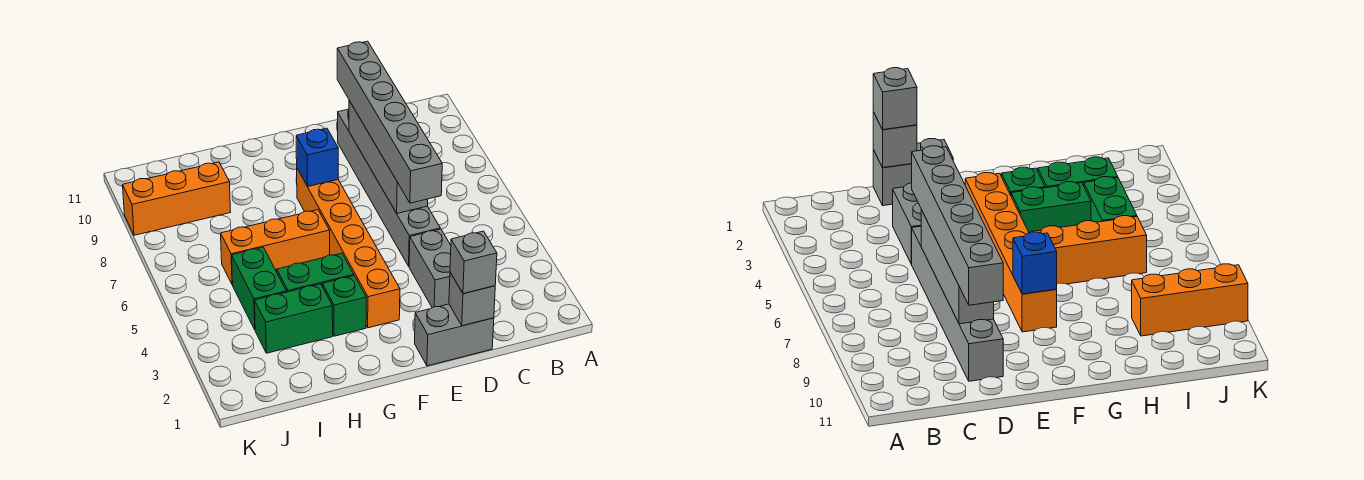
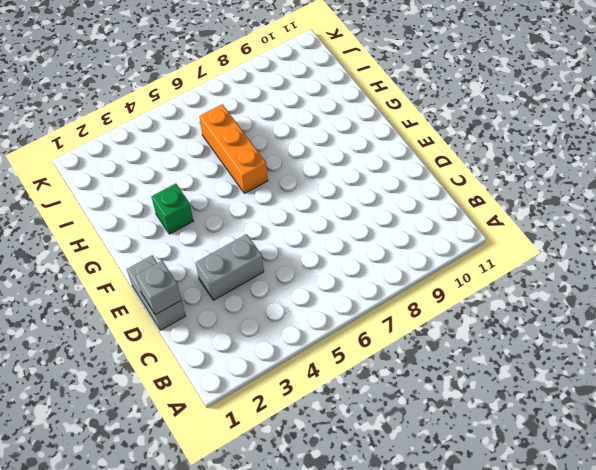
none -> grey 1x6 brick [338,109,440,266]
none -> orange 1x6 brick [296,169,400,328]
none -> green 1x2 brick [277,253,354,292]

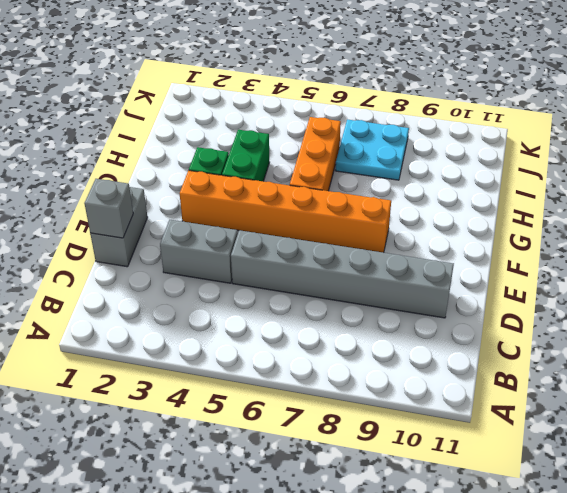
cyan 2x2 plate [335,120,409,180] -> none
none -> green 1x2 brick [255,284,333,353]
none -> green 1x2 brick [232,247,286,329]
none -> orange 1x3 brick [123,162,231,235]

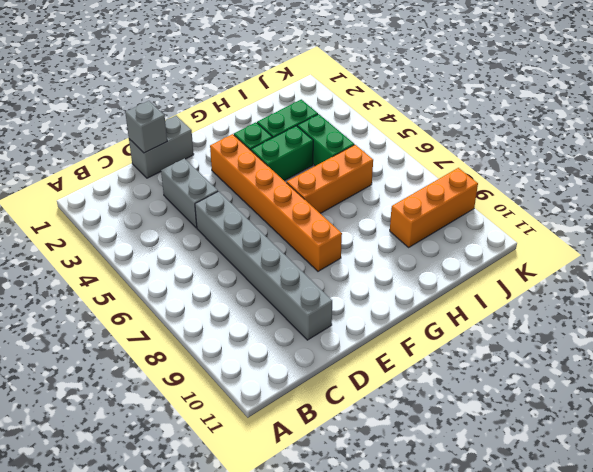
none -> grey 1x4 brick [349,101,428,213]
none -> blue 1x1 brick [296,128,338,186]
none -> grey 1x1 brick [450,231,497,294]

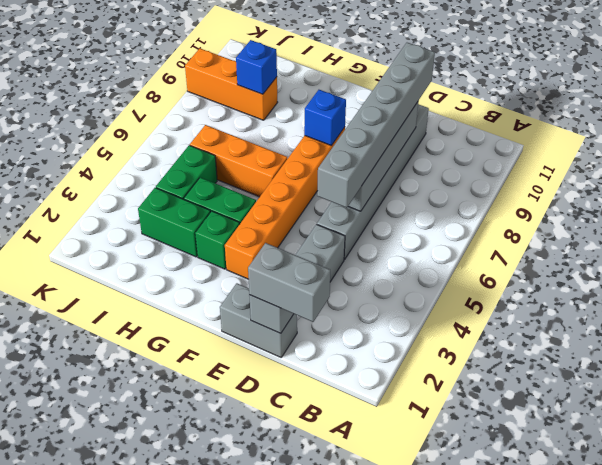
grey 1x2 brick [248,243,330,322] -> grey 1x1 brick [450,231,497,294]
blue 1x1 brick [236,40,277,94] -> none

